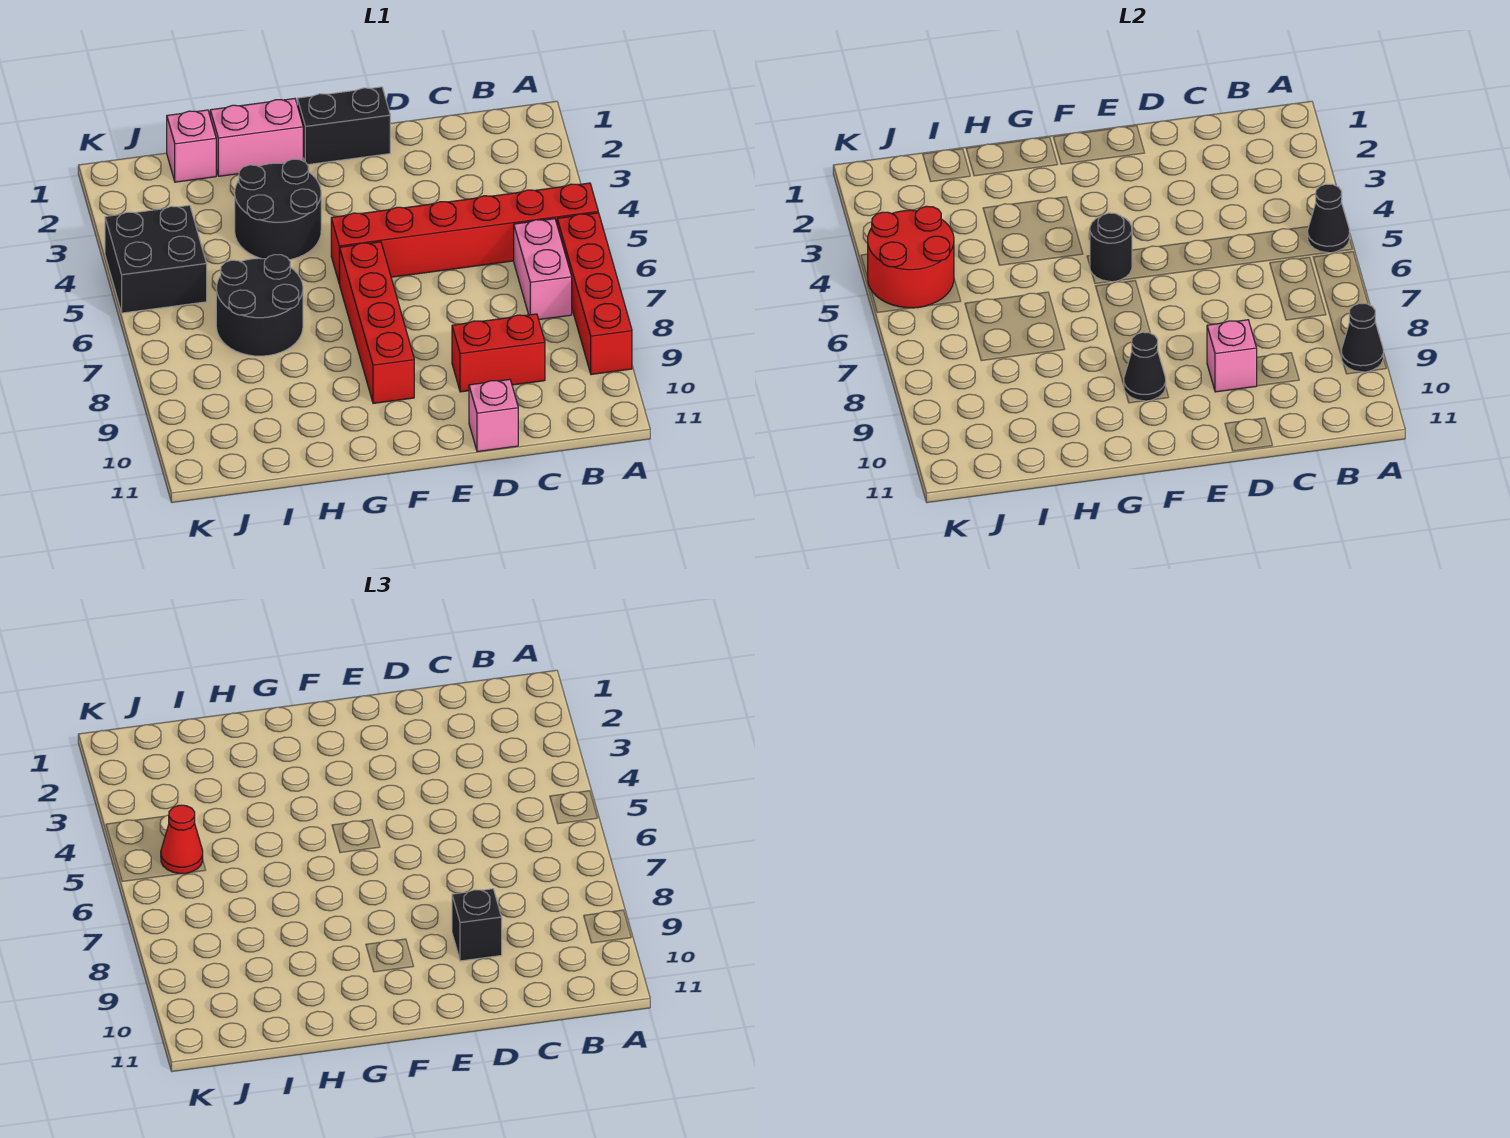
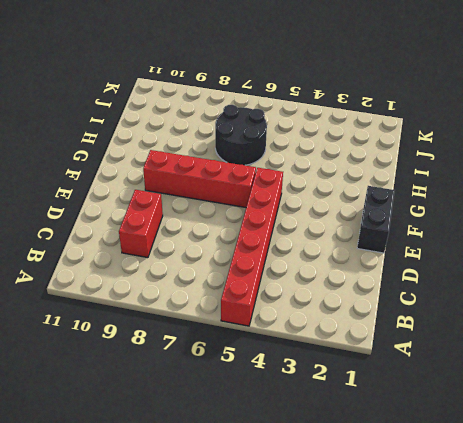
none -> red 1x4 brick [557,213,632,375]
none -> pink 1x2 brick [514,219,572,320]
none -> pink 1x1 brick [469,379,518,452]

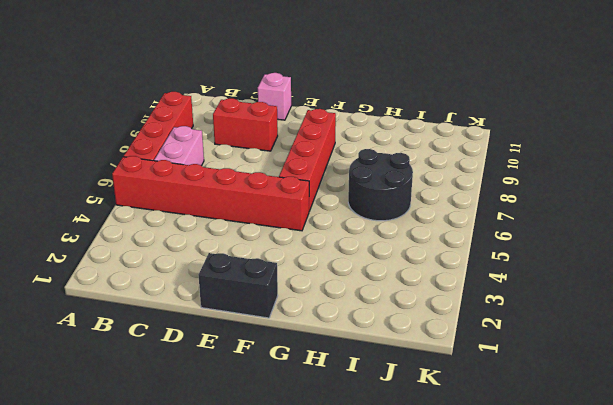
none -> pink 1x2 brick [210,99,303,176]
none -> black 2x2 round brick [235,159,321,260]
none -> pink 1x1 brick [167,110,216,182]

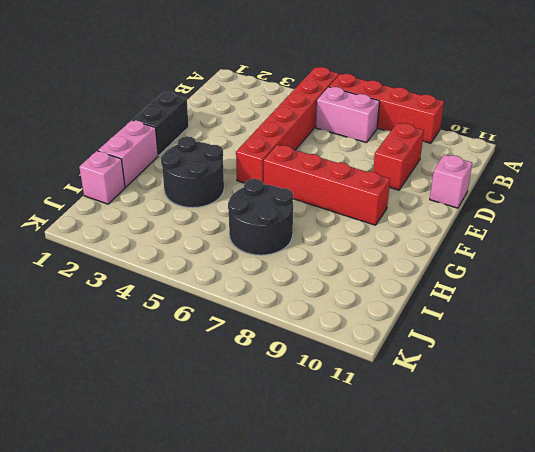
none -> black 2x2 brick [105,205,207,313]
none -> black 1x1 cone [1308,184,1350,253]
none -> black 1x1 cone [1341,304,1383,372]

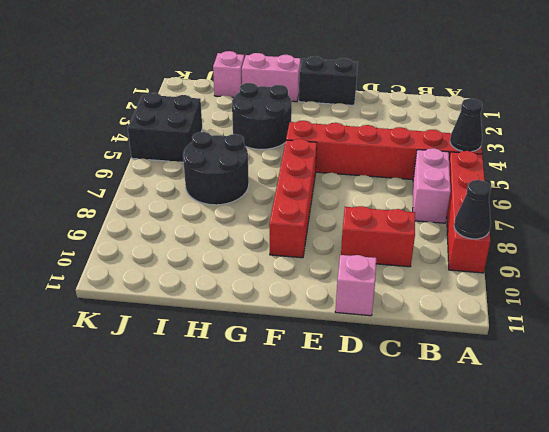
none -> pink 1x1 brick [1207,320,1257,392]
none -> black 1x1 round brick [1090,213,1132,282]
none -> black 1x1 cone [1123,332,1166,401]

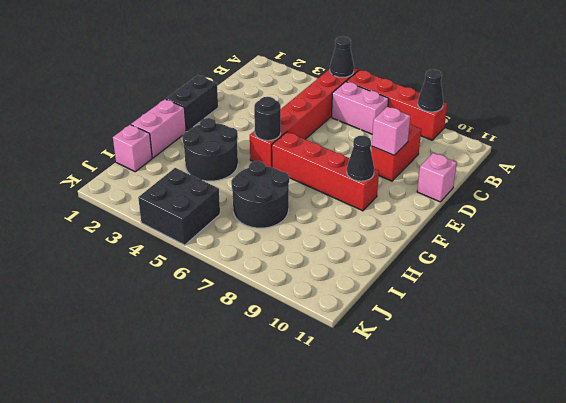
none -> red 2x2 round brick [868,206,954,308]
none -> black 1x1 brick [452,889,502,961]
none -> red 1x1 cone [161,805,203,874]

